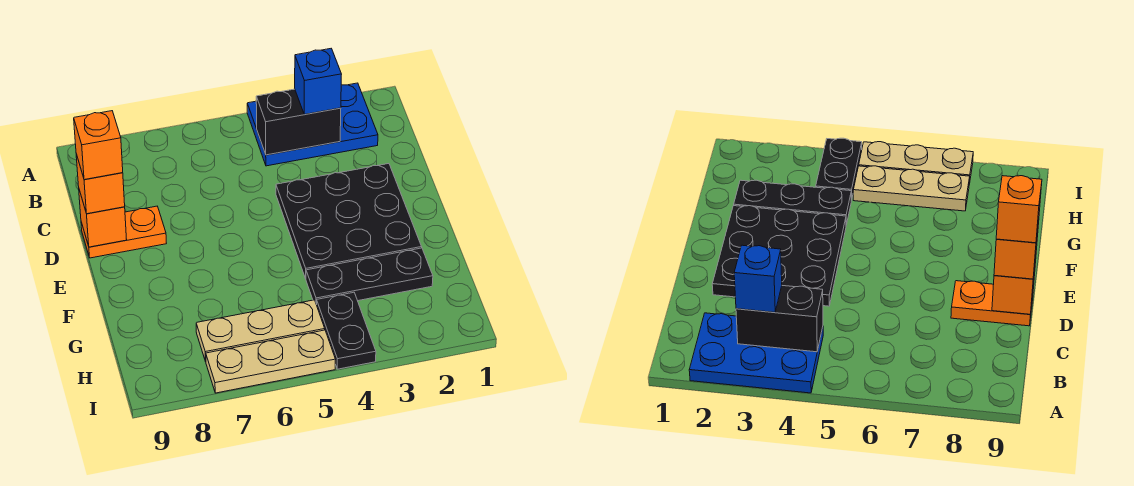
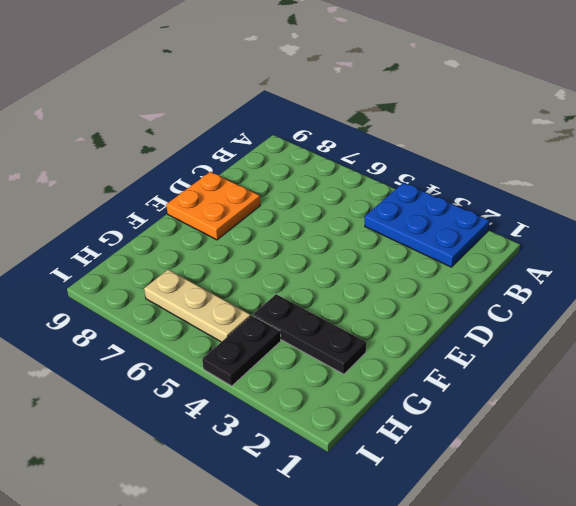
orange 2x2 plate [166,172,260,240] -> orange 1x2 plate [81,206,167,258]
none -> black 3x3 plate [276,164,422,279]
none -> tan 1x3 plate [206,330,336,393]
none -> black 1x2 brick [256,89,341,155]

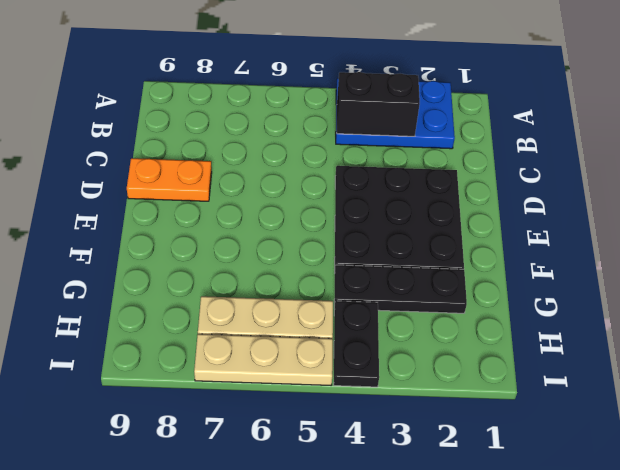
none -> orange 1x1 brick [79,190,127,247]
none -> blue 1x1 brick [295,49,342,114]
none -> orange 1x1 brick [76,154,125,214]

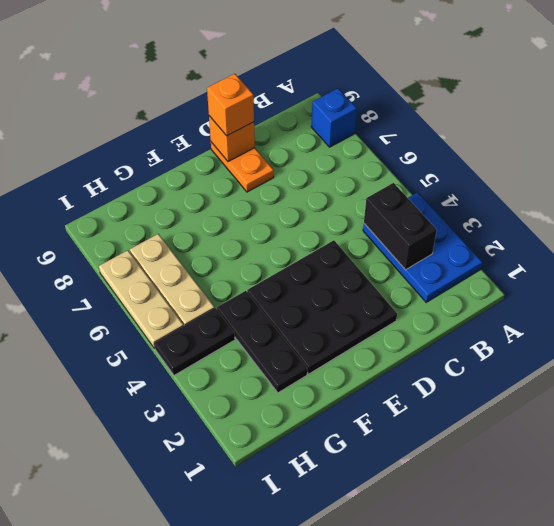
blue 1x1 brick [311,88,357,147] -> blue 1x1 brick moved to [295,49,342,114]
none -> orange 1x1 brick [74,111,123,180]

